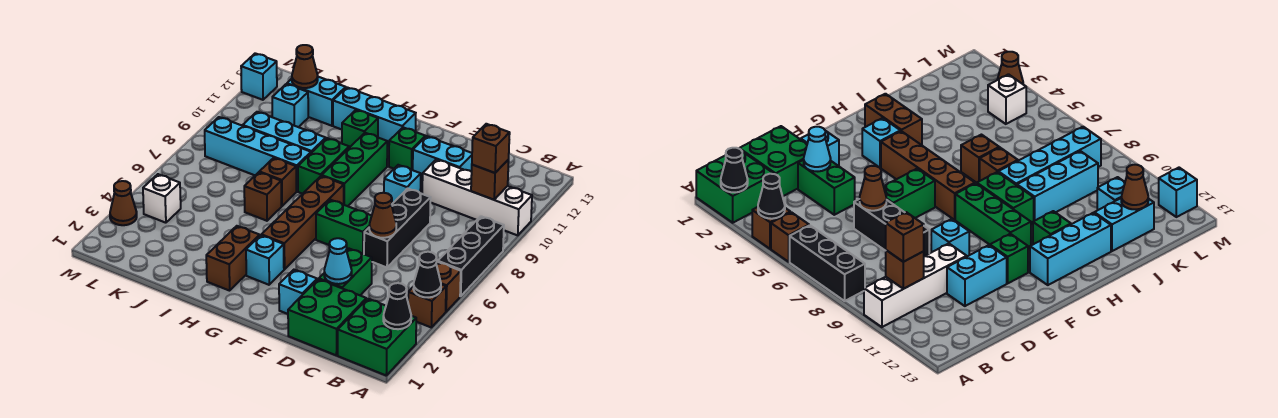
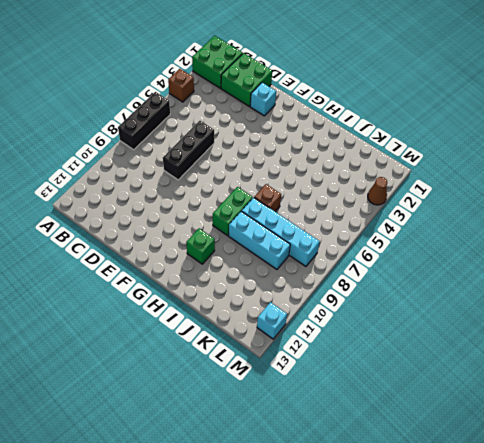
none -> brown 1x1 brick [436,262,461,312]
none -> white 1x4 brick [422,159,532,235]
none -> green 1x2 brick [319,248,372,295]
none -> cyan 1x2 brick [413,136,472,180]

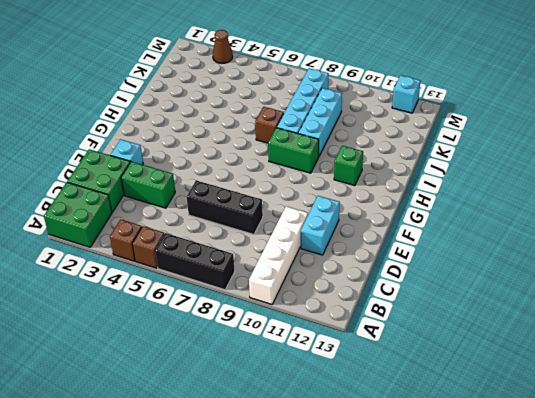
none -> green 1x2 brick [316,200,372,254]
none -> cyan 1x1 brick [384,165,421,205]
none -> green 1x1 brick [389,127,425,170]
none -> cyan 1x1 brick [246,235,284,285]

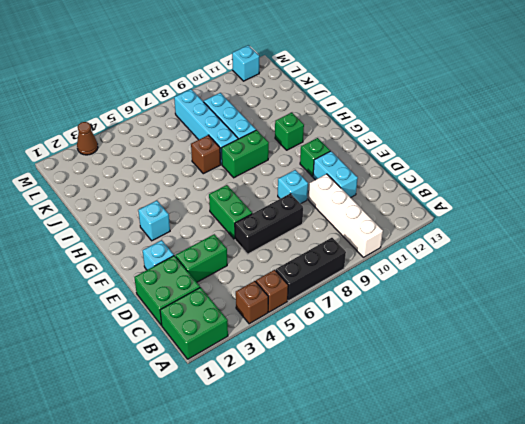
none -> brown 1x4 brick [261,176,344,270]
none -> green 1x3 brick [322,133,387,206]
none -> cyan 1x3 brick [333,87,416,147]
none -> brown 1x2 brick [206,226,260,291]

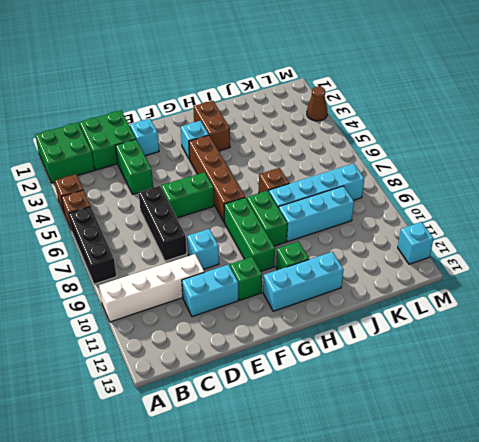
none -> brown 1x1 brick [244,172,281,221]
none -> cyan 1x2 brick [287,77,346,126]
none -> cyan 1x1 brick [272,84,308,127]
none -> white 1x1 brick [143,174,181,223]

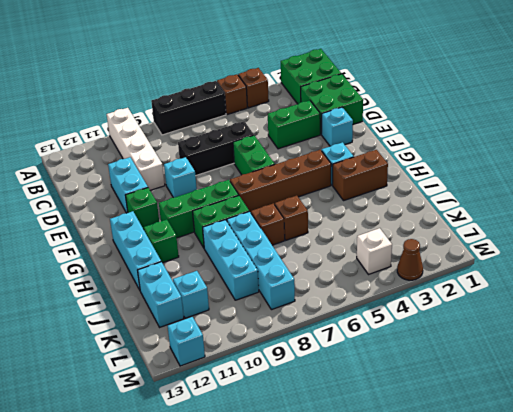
none -> black 1x1 cone [383,283,411,329]
none -> black 1x1 cone [414,252,441,298]
none -> brown 1x1 brick [471,159,509,200]
none -> cyan 1x1 cone [324,238,352,284]

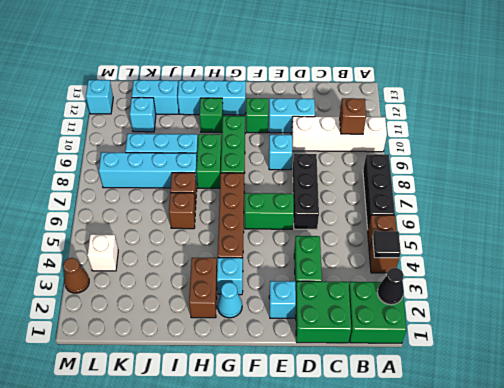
black 1x1 tile [373,231,401,258] -> black 1x1 cone [414,252,441,298]
cyan 1x1 cone [217,282,242,318] -> cyan 1x1 cone moved to [324,238,352,284]
none -> brown 1x1 cone [369,193,396,238]
none -> brown 1x1 cone [292,45,318,88]
none -> brown 1x1 brick [472,124,510,173]

